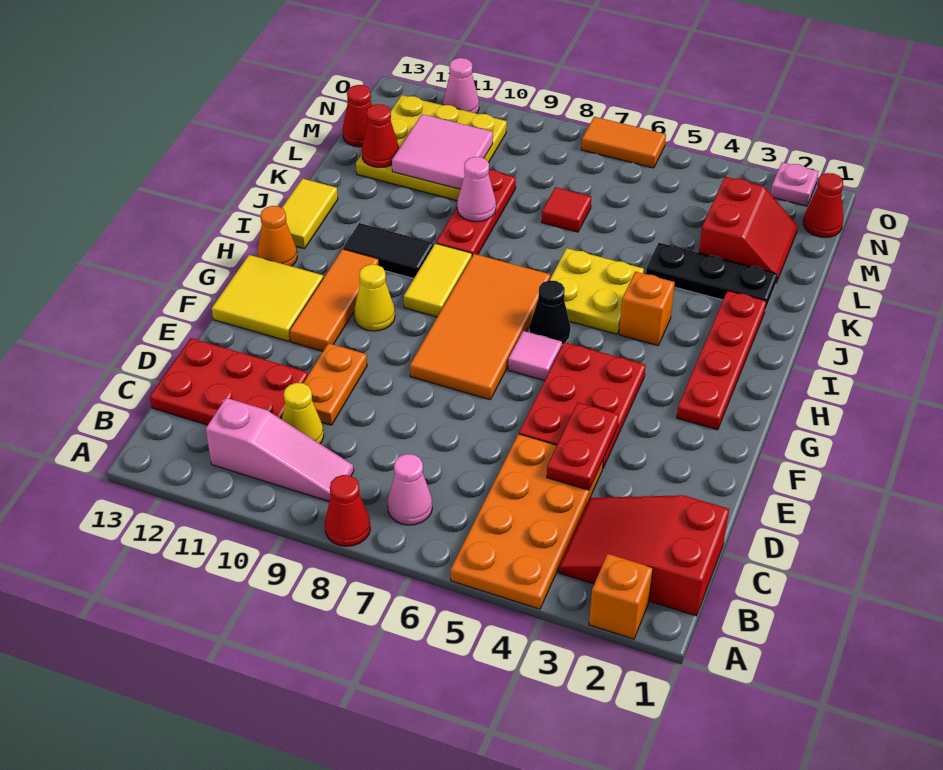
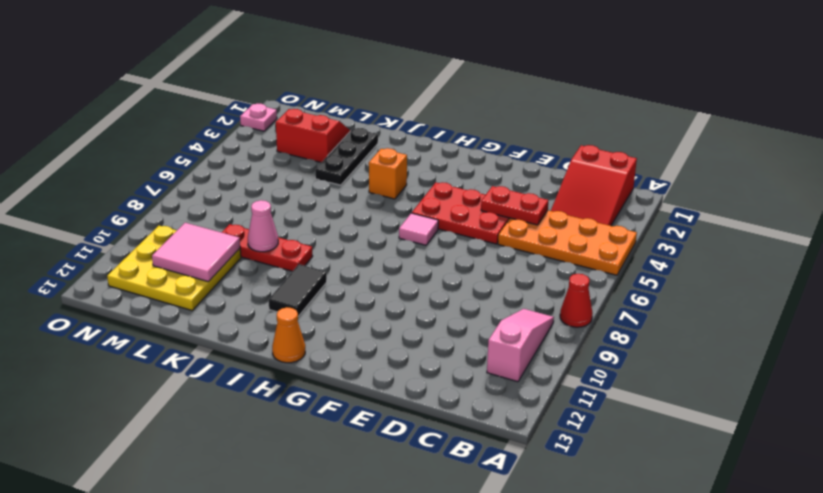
none -> orange 1x1 brick [589,554,653,639]
none -> pink 1x1 cone [387,454,432,525]
none -> yellow 1x1 cone [282,383,324,444]
none -> red 2x3 plate [150,338,308,425]

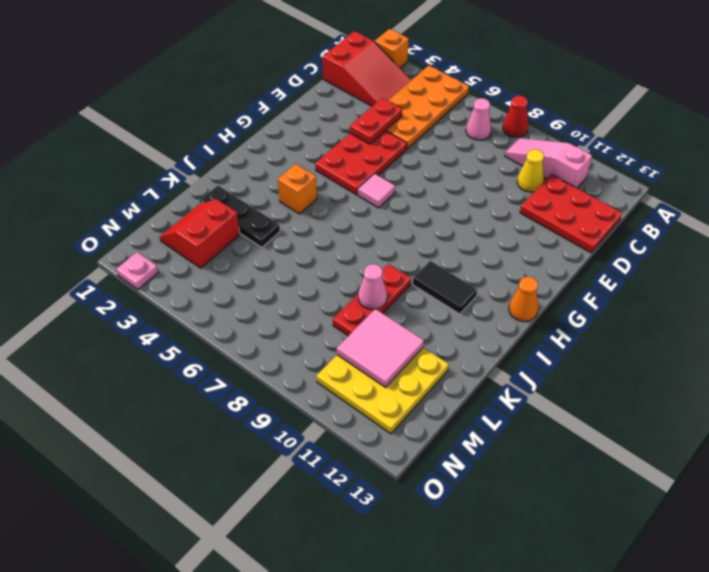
none -> orange 1x2 plate [304,343,367,425]
none -> orange 2x4 tile [410,254,550,400]
none -> orange 1x3 tile [290,249,379,351]
none -> yellow 2x2 tile [212,255,323,341]

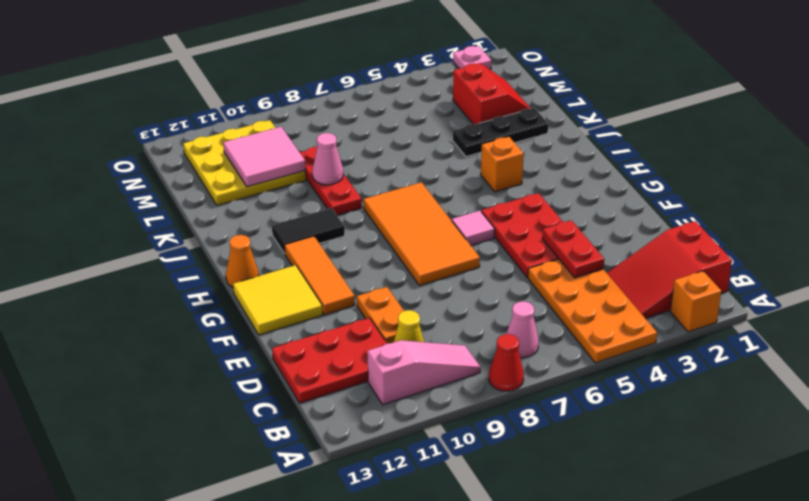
none -> red 1x4 plate [677,291,767,430]
none -> yellow 1x1 cone [354,264,395,331]
none -> black 1x1 cone [529,280,571,344]
none -> yellow 1x2 tile [404,243,472,317]

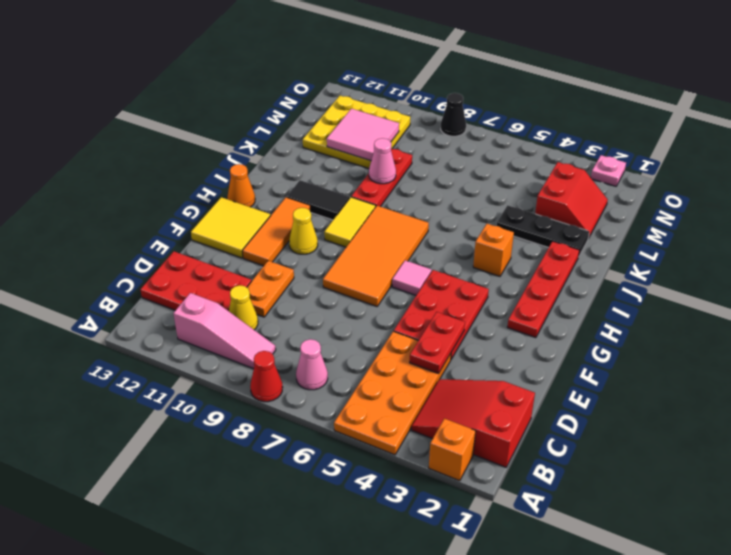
black 1x1 cone [441,93,466,136] -> black 1x1 cone moved to [529,280,571,344]
none -> yellow 2x2 plate [550,248,644,334]
none -> yellow 1x2 tile [282,179,338,249]
none -> red 1x1 tile [542,187,591,232]
none -> red 1x1 cone [343,85,372,147]

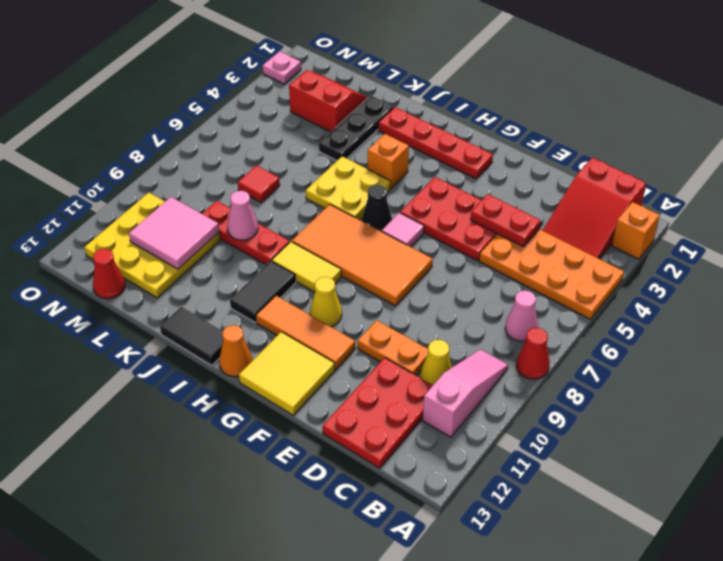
black 1x2 tile [160,307,223,365] -> yellow 1x2 tile [282,179,338,249]
none -> red 1x1 cone [803,173,843,237]
none -> orange 1x2 tile [581,117,666,168]
none -> pink 1x1 cone [443,58,479,114]
none -> red 1x1 cone [362,104,399,168]

